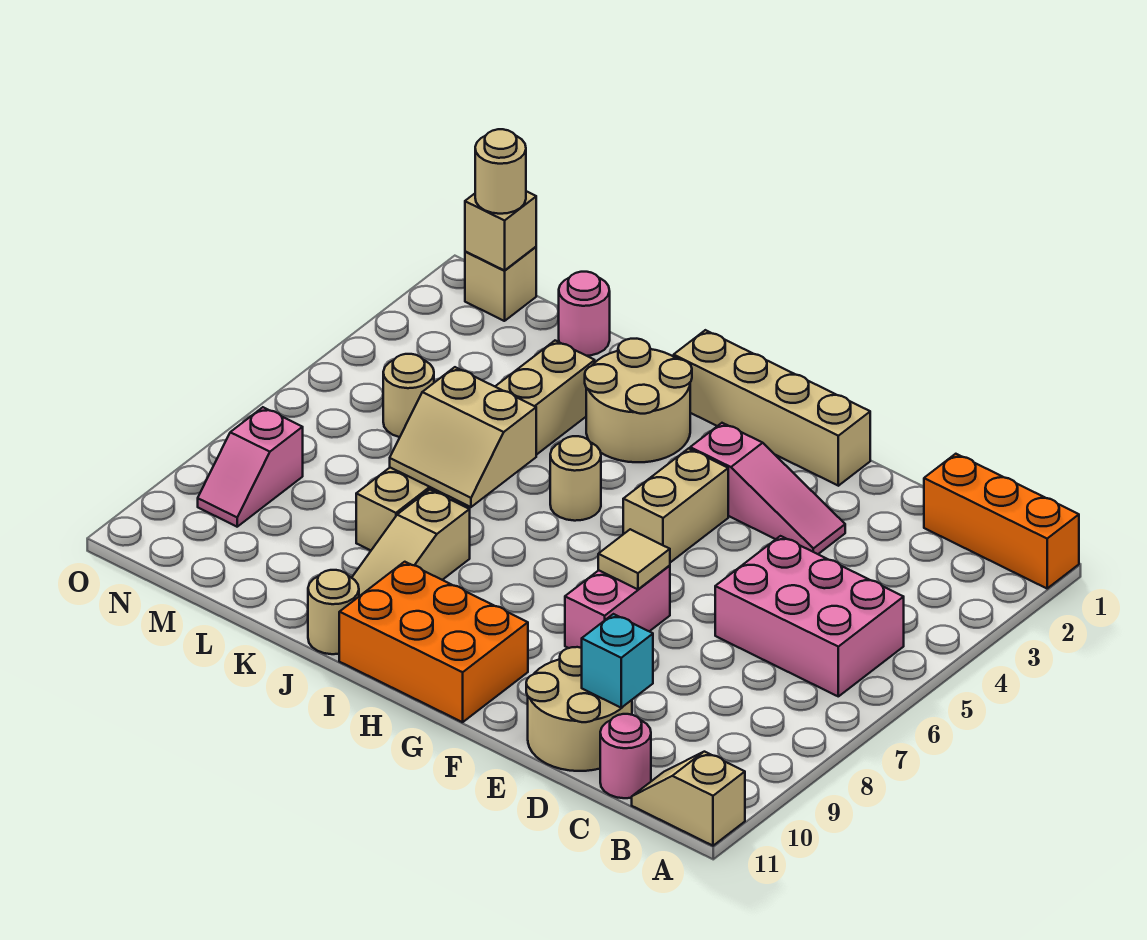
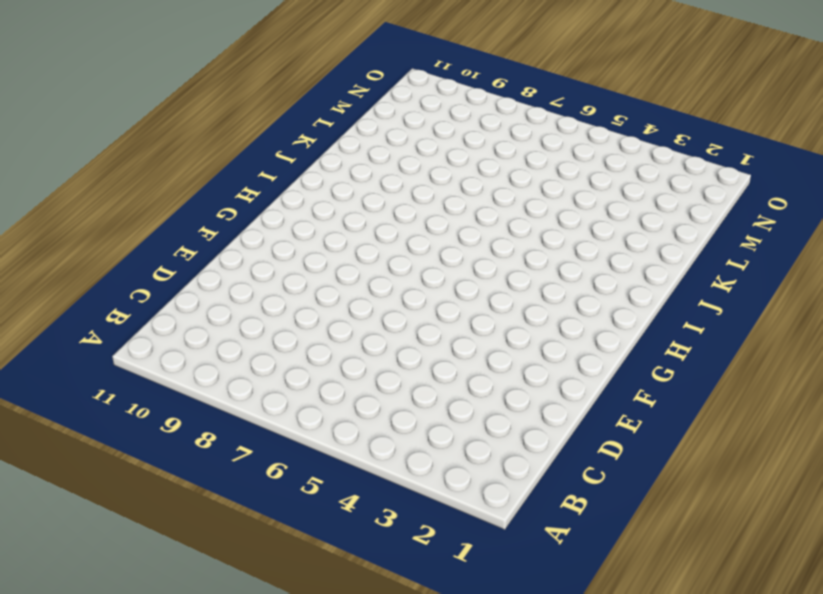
none -> orange 1x3 brick [924,454,1079,588]
none -> tan 1x2 slope [632,752,745,846]
none -> pink 2x3 brick [715,536,904,696]

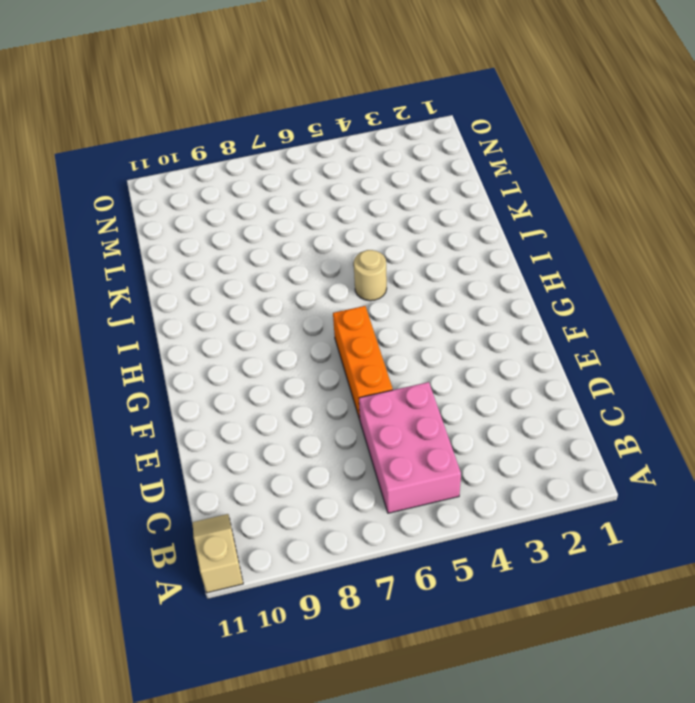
orange 1x3 brick [333,306,393,420] -> orange 1x3 brick moved to [924,454,1079,588]
none -> pink 1x1 round brick [600,714,651,798]
none -> tan 2x2 round brick [526,647,632,771]
none -> pink 1x3 slope [690,423,845,554]

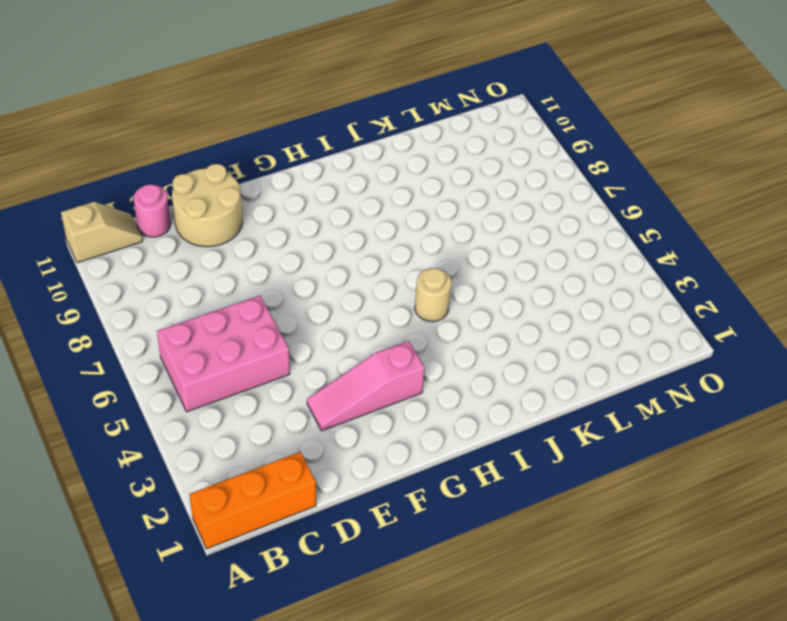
none -> tan 1x4 brick [674,330,870,486]
none -> pink 1x2 brick [565,566,670,648]
none -> tan 1x2 brick [623,448,728,562]

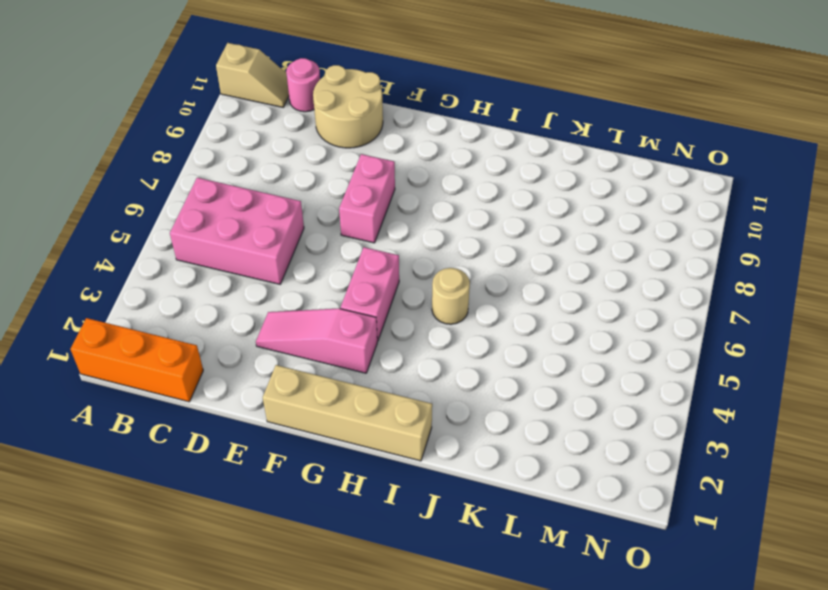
pink 1x2 brick [341,247,399,341] -> tan 1x2 brick [623,448,728,562]
none -> orange 2x3 brick [339,562,528,722]
none -> tan 2x2 round brick [585,339,692,462]
none -> tan 1x3 slope [352,490,470,596]

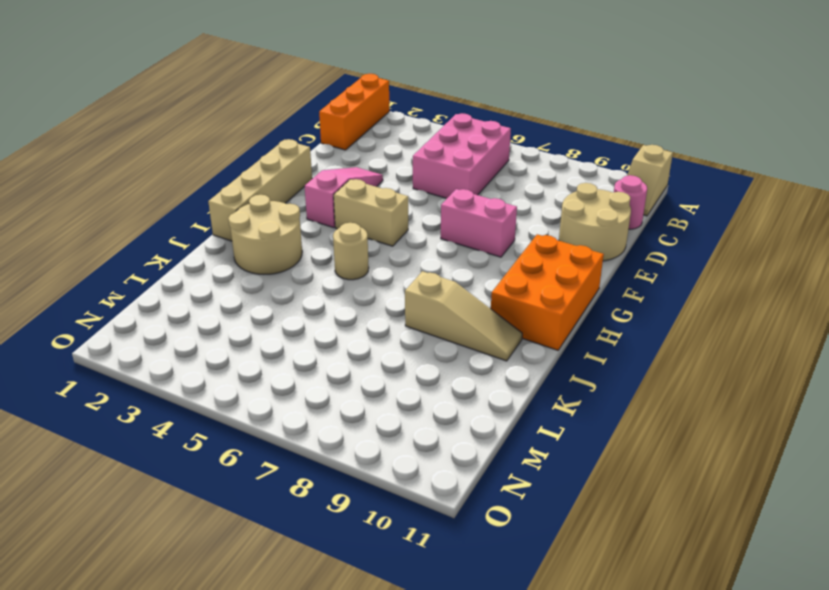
none -> tan 1x1 round brick [308,570,359,654]
none -> tan 1x6 brick [356,341,595,550]
none -> pink 1x1 round brick [559,272,610,356]

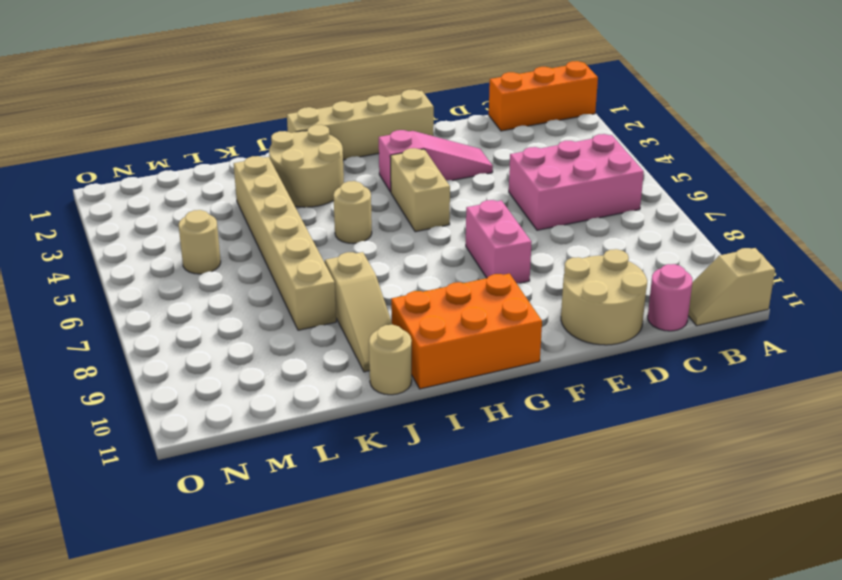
none -> pink 1x1 round brick [559,272,610,356]
none -> tan 1x1 brick [465,247,536,321]
none -> pink 1x2 slope [198,407,303,527]

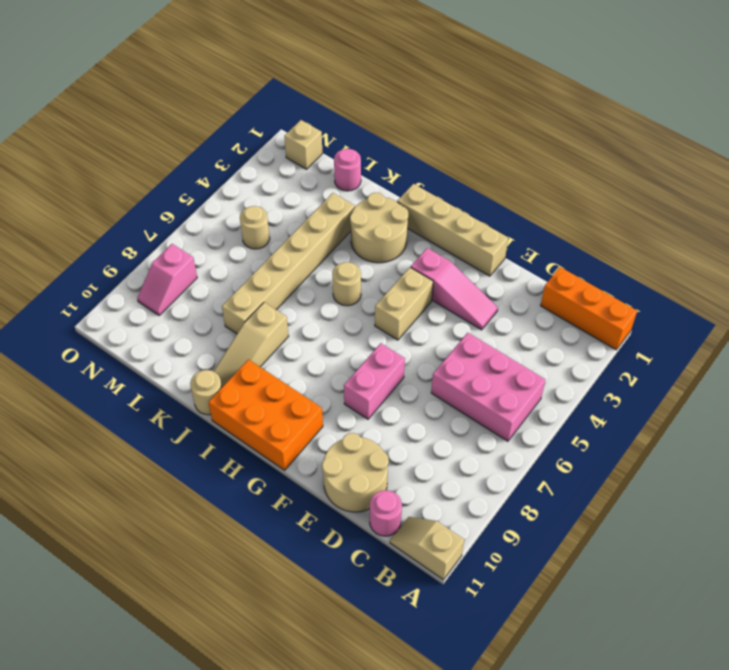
none -> cyan 1x1 brick [582,614,653,708]
none -> tan 1x1 tile [598,529,670,589]
none -> tan 2x2 slope [390,367,536,507]

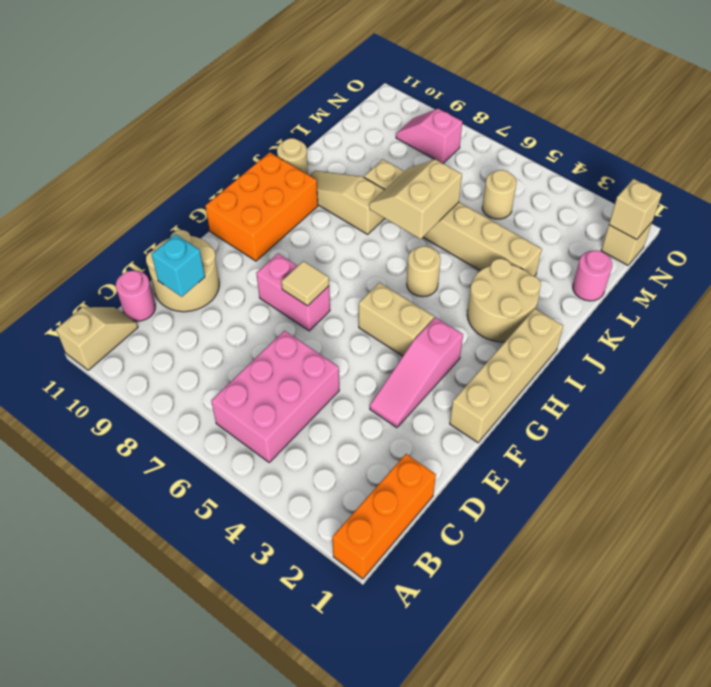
none -> tan 1x1 round brick [475,129,526,214]

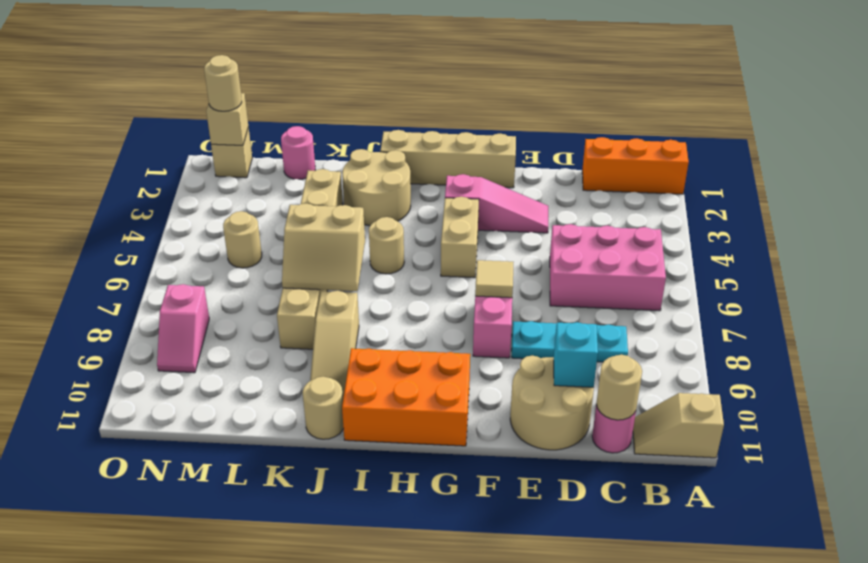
cyan 1x3 plate [512,321,628,362] -> none
tan 1x1 round brick [596,355,642,420] -> none

